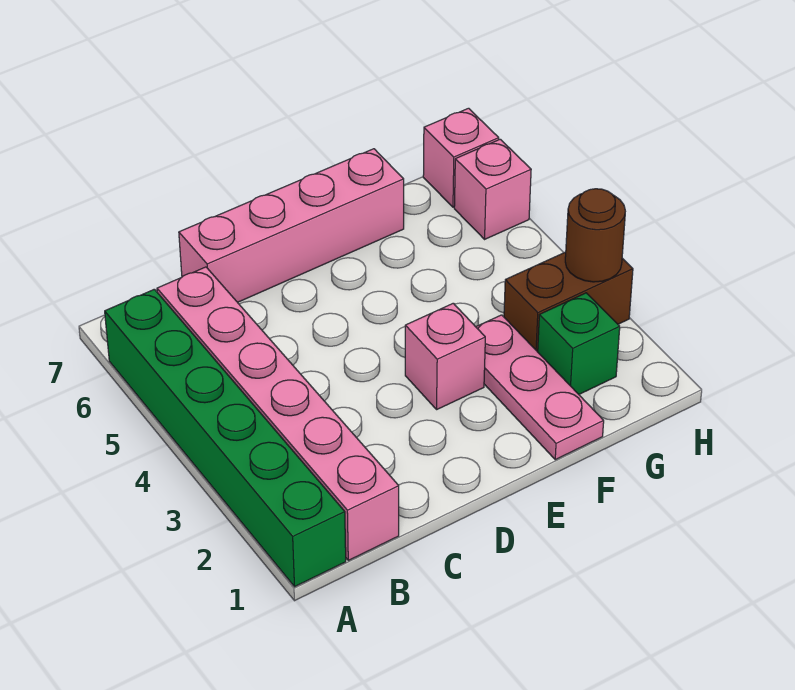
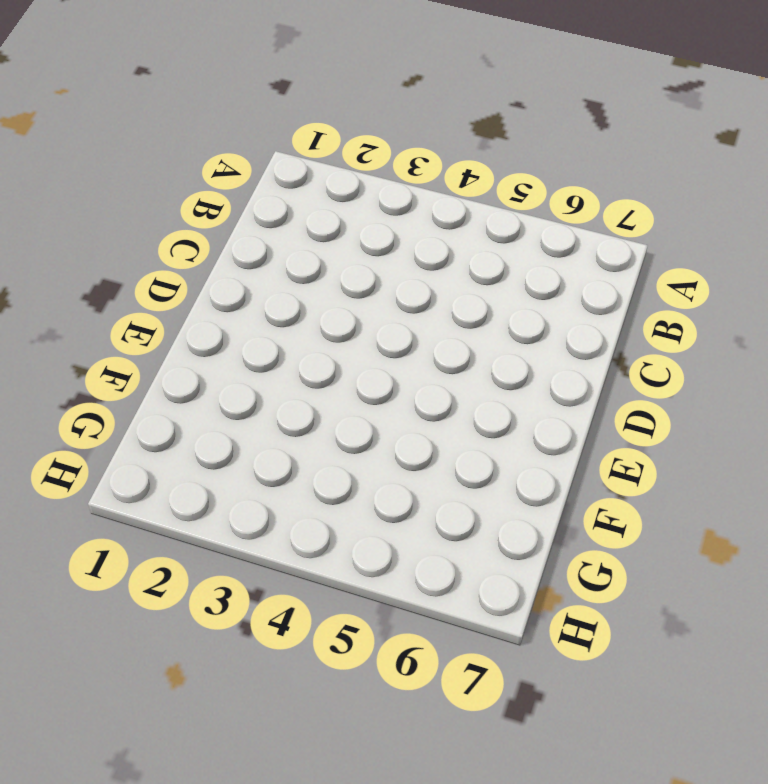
none -> green 1x6 brick [105,289,346,587]
none -> pink 1x6 brick [157,267,399,560]

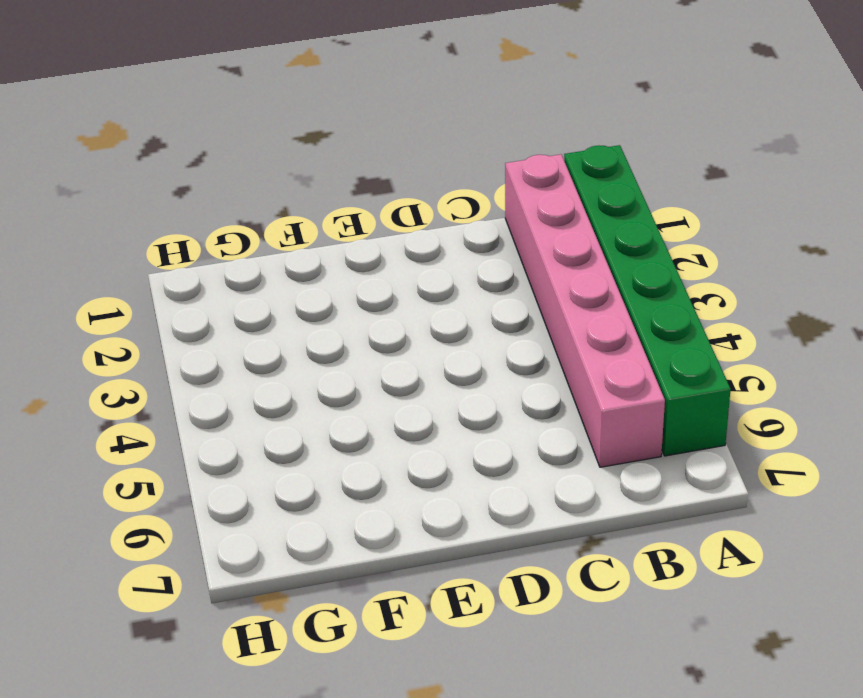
none -> pink 1x4 brick [179,149,404,302]
none -> pink 1x1 brick [405,303,485,409]

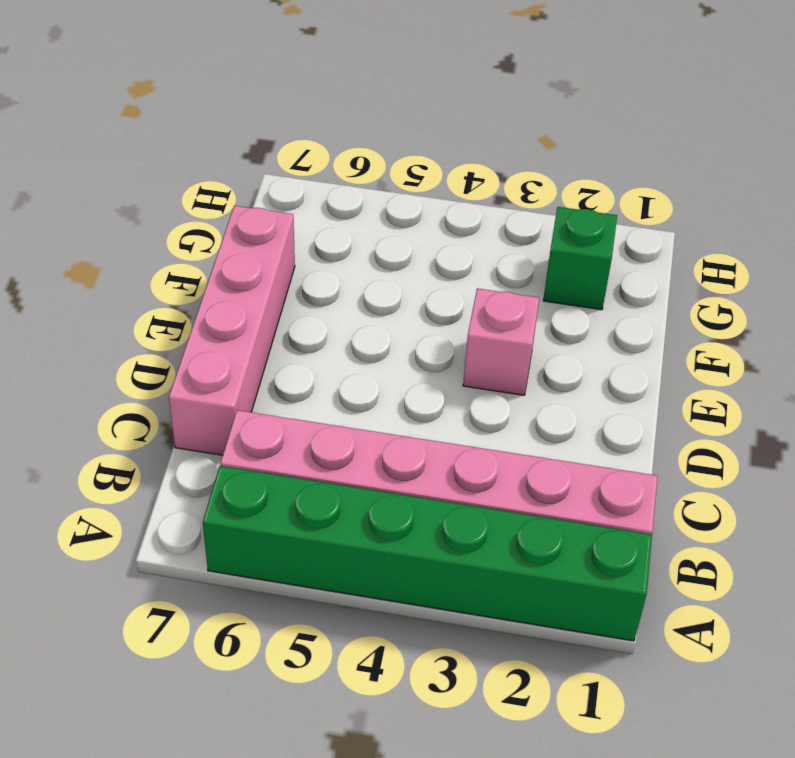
none -> pink 1x3 plate [476,315,604,460]
none -> brown 1x2 brick [504,252,633,352]

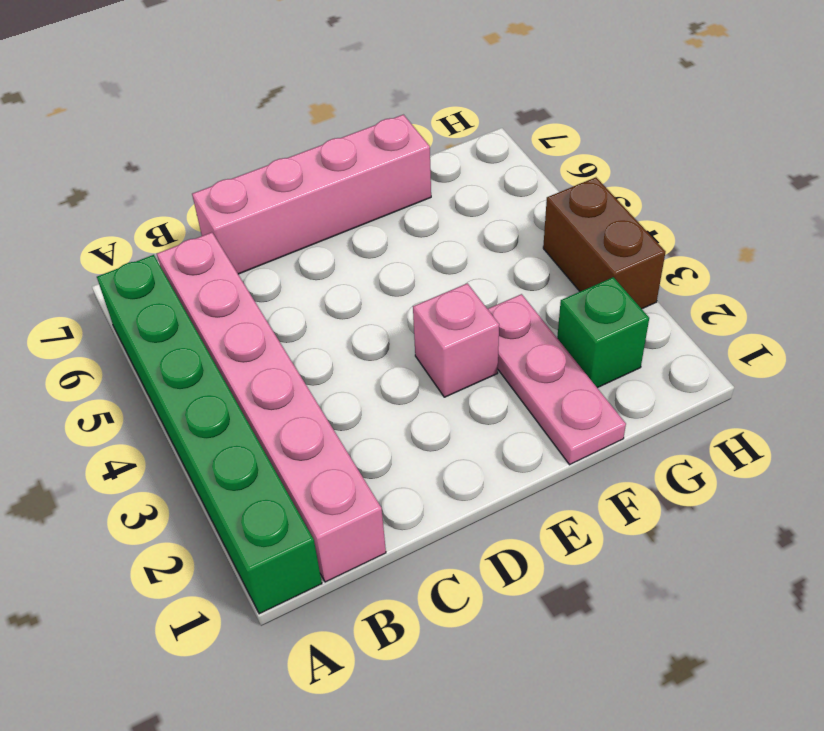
brown 1x2 brick [543,177,665,309] -> brown 1x2 brick turned to [504,252,633,352]
none -> pink 1x1 brick [454,139,531,239]
none -> pink 1x1 brick [423,108,499,207]

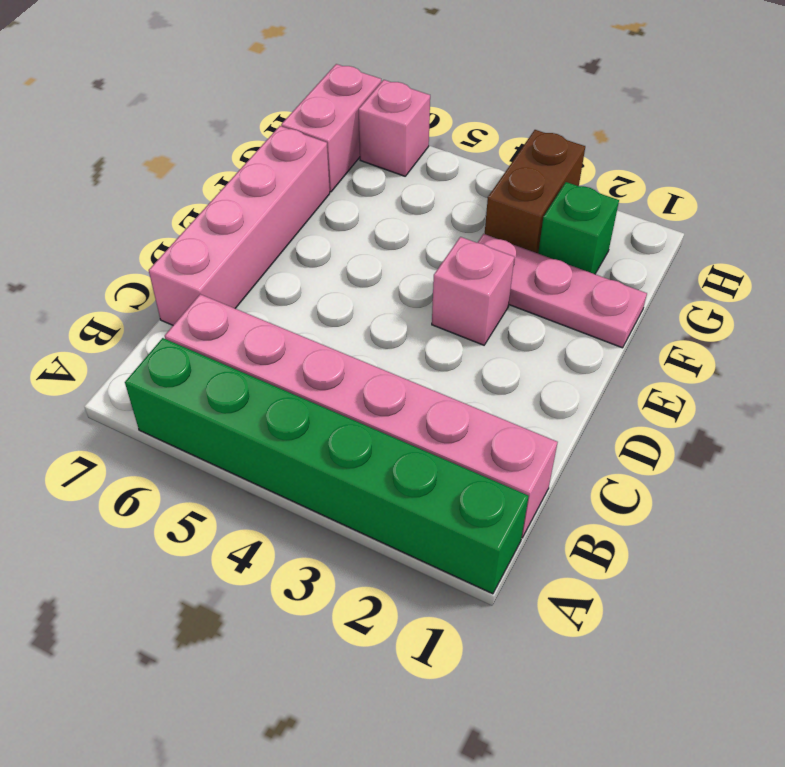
pink 1x2 brick [281,64,381,192] -> pink 1x1 brick [423,108,499,207]
none -> brown 1x1 round brick [565,189,625,282]

